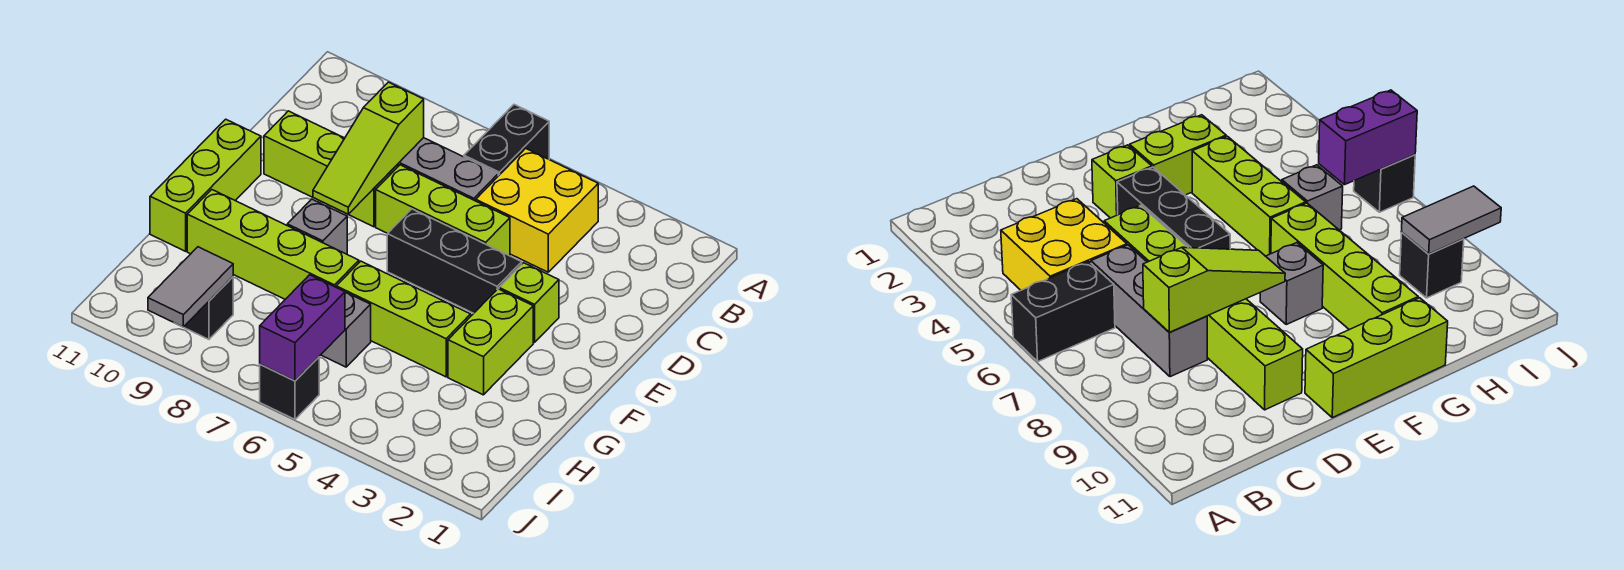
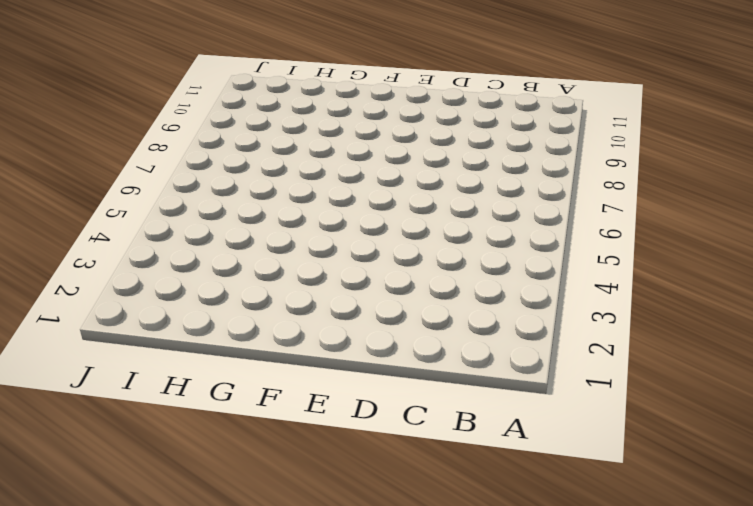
none -> black 1x2 brick [464,105,549,176]
none -> yellow 2x2 brick [476,148,598,272]
none -> grey 1x3 brick [398,138,498,201]

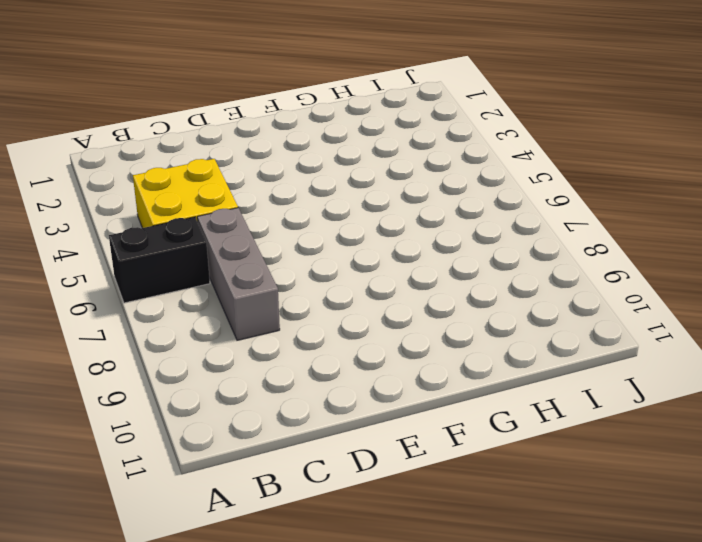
none -> lime 1x3 brick [376,165,510,256]
none -> lime 1x3 brick [264,111,398,227]
none -> lime 1x1 brick [499,263,559,343]

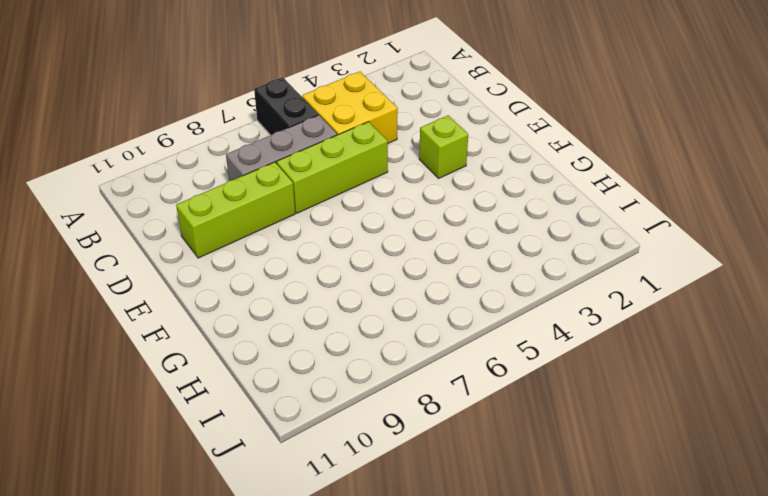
none -> black 1x3 brick [387,209,522,313]
none -> lime 1x3 brick [150,119,261,251]
none -> lime 1x2 brick [448,289,533,395]

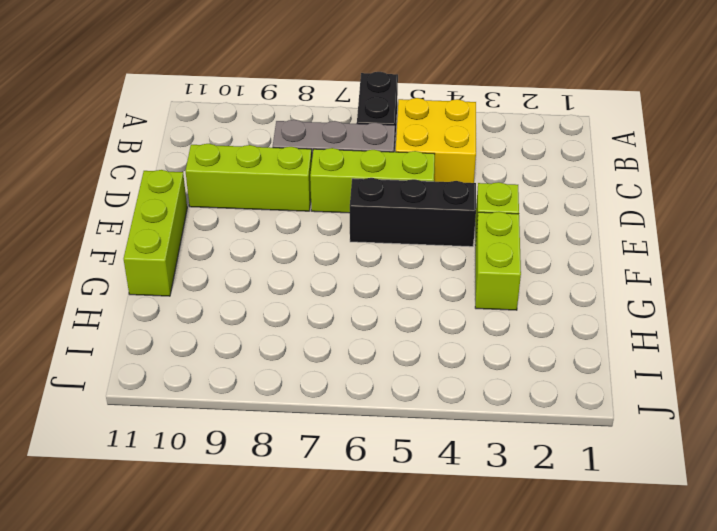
none -> grey 1x1 brick [287,199,347,254]
none -> lime 1x3 brick [336,261,471,377]
none -> lime 1x4 brick [187,190,359,299]

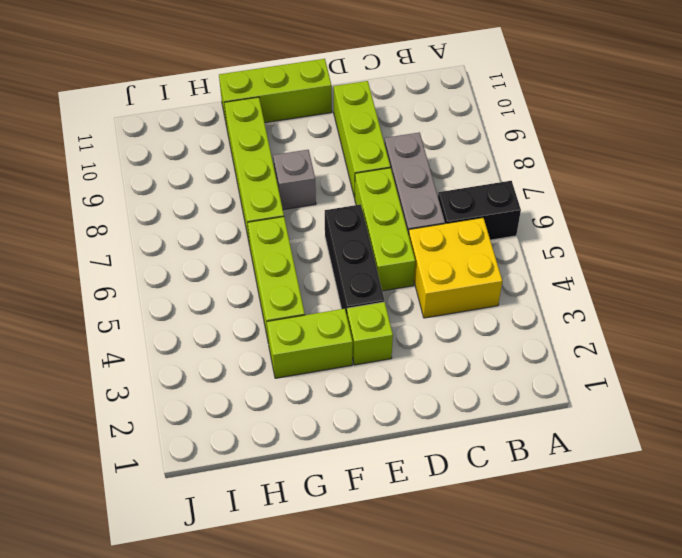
none -> grey 1x1 brick [321,292,371,367]
none -> black 1x1 brick [184,277,233,339]
none -> black 1x1 brick [260,357,319,419]

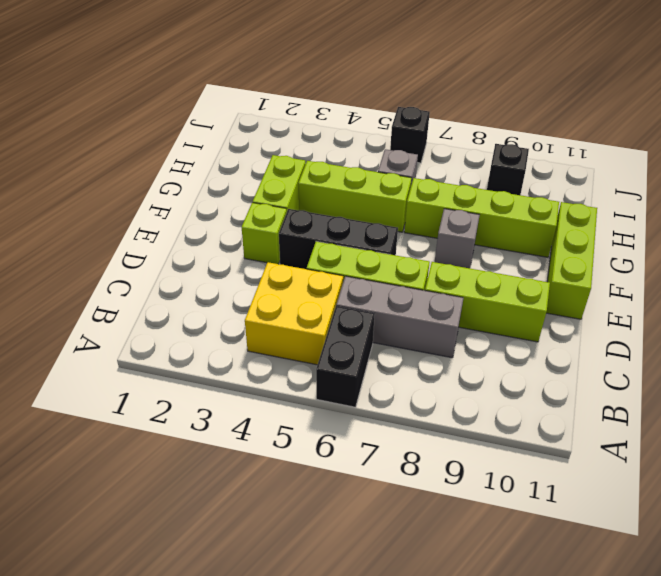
none -> lime 1x3 slope [313,82,424,214]
none -> purple 1x2 brick [260,275,345,381]
none -> grey 1x2 tile [148,247,233,327]

